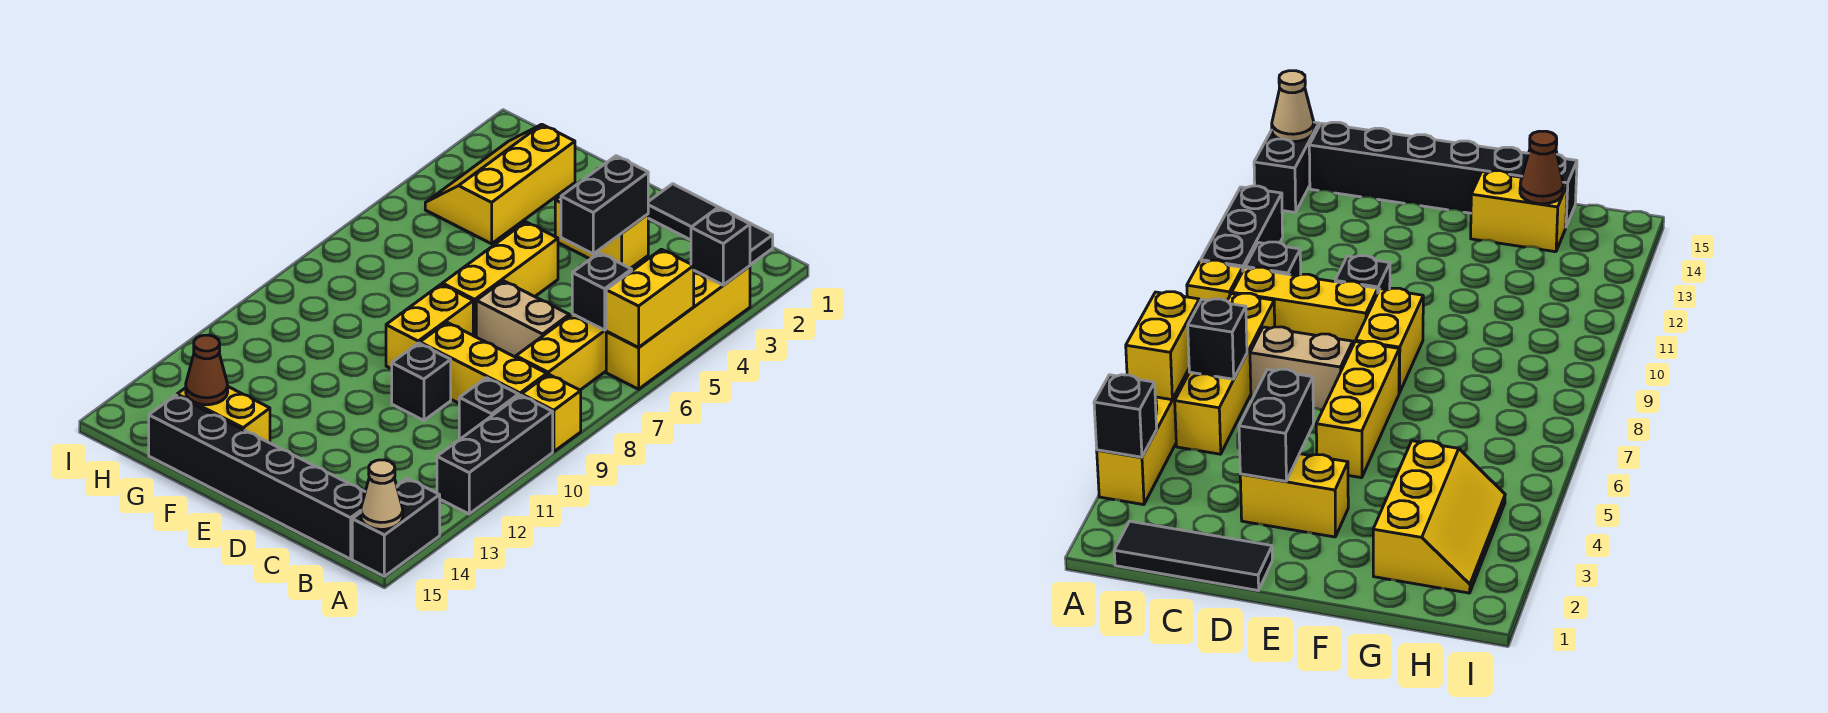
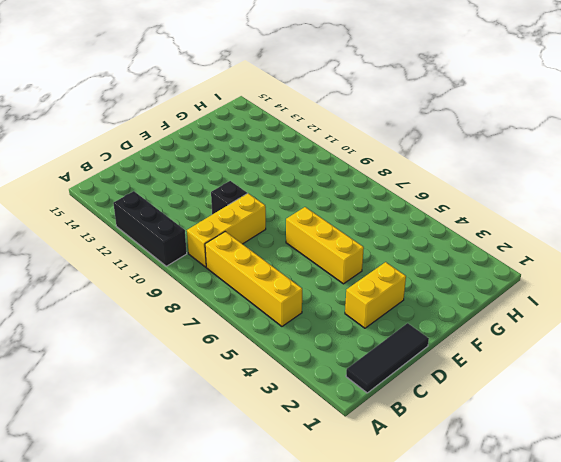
none -> yellow 1x4 brick [606,266,750,389]
none -> yellow 1x1 brick [522,374,581,452]
none -> black 1x2 brick [352,478,440,576]

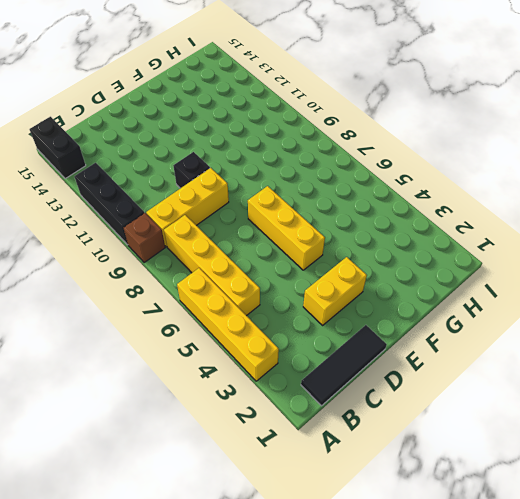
brown 1x1 brick [123,213,165,263] -> yellow 1x1 brick [522,374,581,452]
none -> black 1x1 brick [459,378,519,439]
none -> black 1x6 brick [149,395,365,559]
none -> tan 1x2 brick [476,281,569,357]

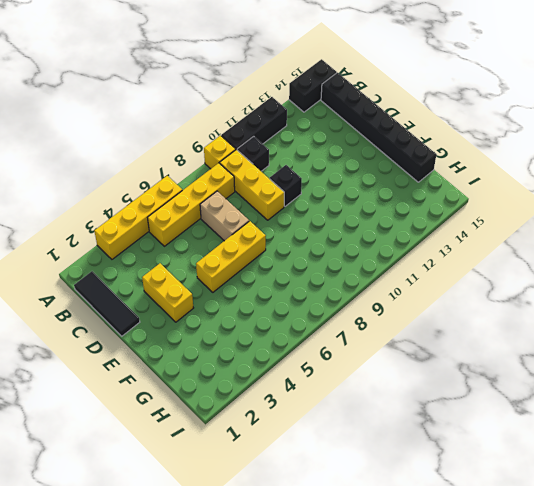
none -> yellow 1x2 brick [386,284,473,369]
none -> yellow 1x2 brick [177,387,270,443]
none -> yellow 2x3 slope [425,124,575,244]

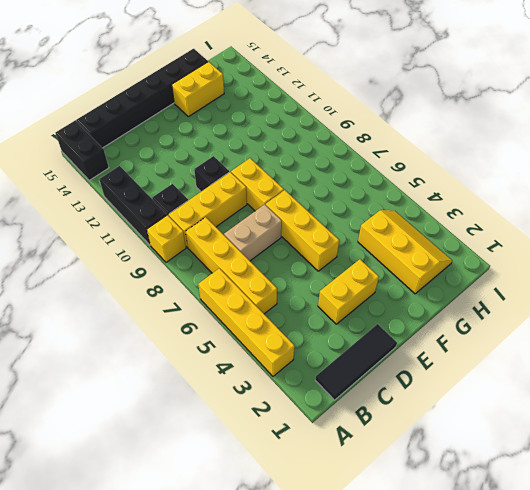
none -> black 1x1 brick [691,208,750,285]
none -> yellow 1x2 brick [606,249,694,347]
none -> tan 1x1 cone [361,460,403,529]

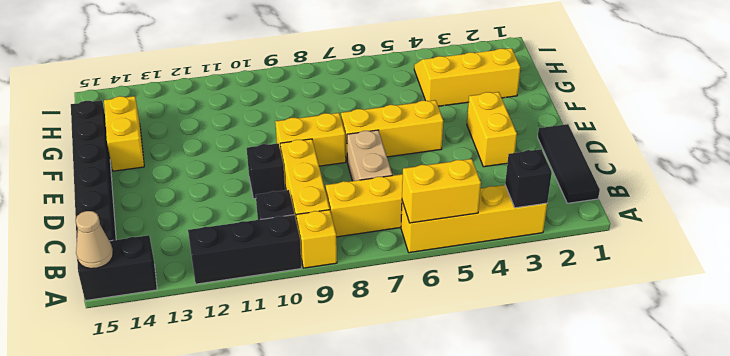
none -> black 1x1 brick [572,253,632,330]
none -> black 1x2 brick [561,156,648,254]
none -> brown 1x1 cone [186,335,228,405]

